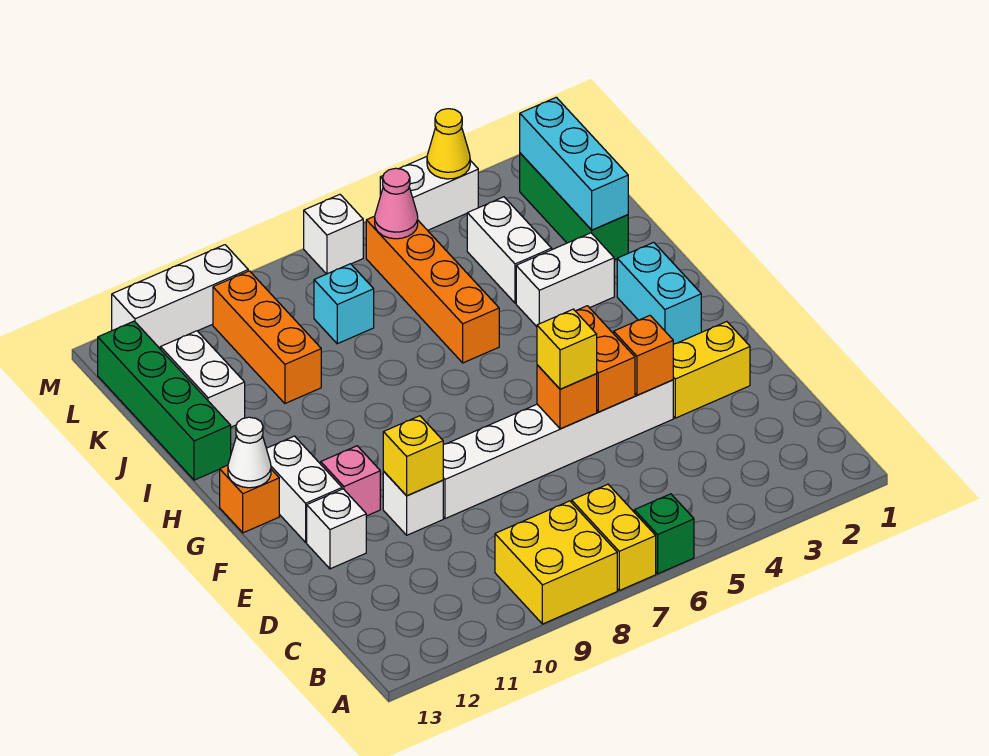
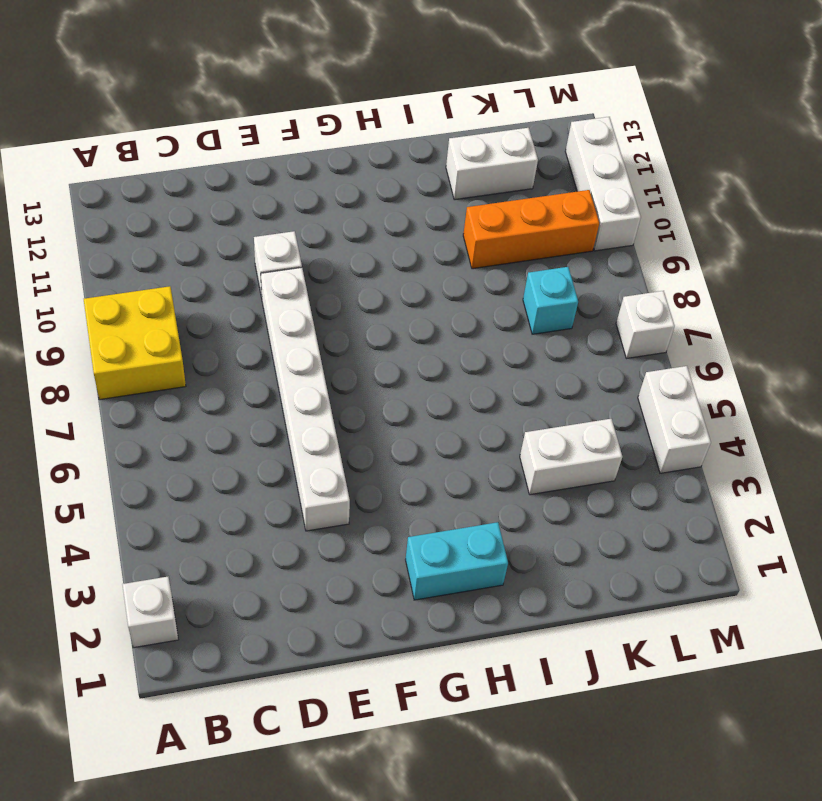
white 1x1 brick [122,577,178,648] -> white 1x1 brick moved to [307,489,366,569]
none -> green 1x1 brick [634,494,694,574]
none -> yellow 1x2 brick [572,484,656,590]
none -> yellow 1x2 brick [673,322,750,418]
none -> pink 1x1 brick [321,446,380,516]

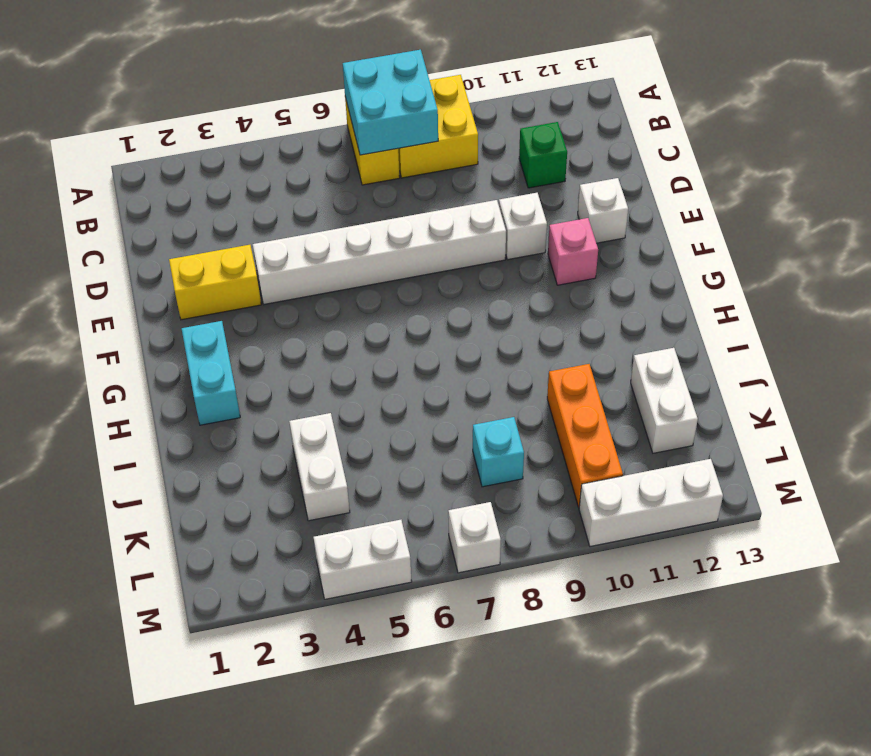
cyan 2x2 brick [343,50,438,155] -> none
green 1x1 brick [519,122,567,188] -> green 1x1 brick moved to [634,494,694,574]
none -> white 1x2 brick [266,436,342,542]
none -> orange 1x1 brick [220,465,279,533]
none -> white 1x2 brick [516,233,614,327]
none -> orange 1x4 brick [366,216,499,363]

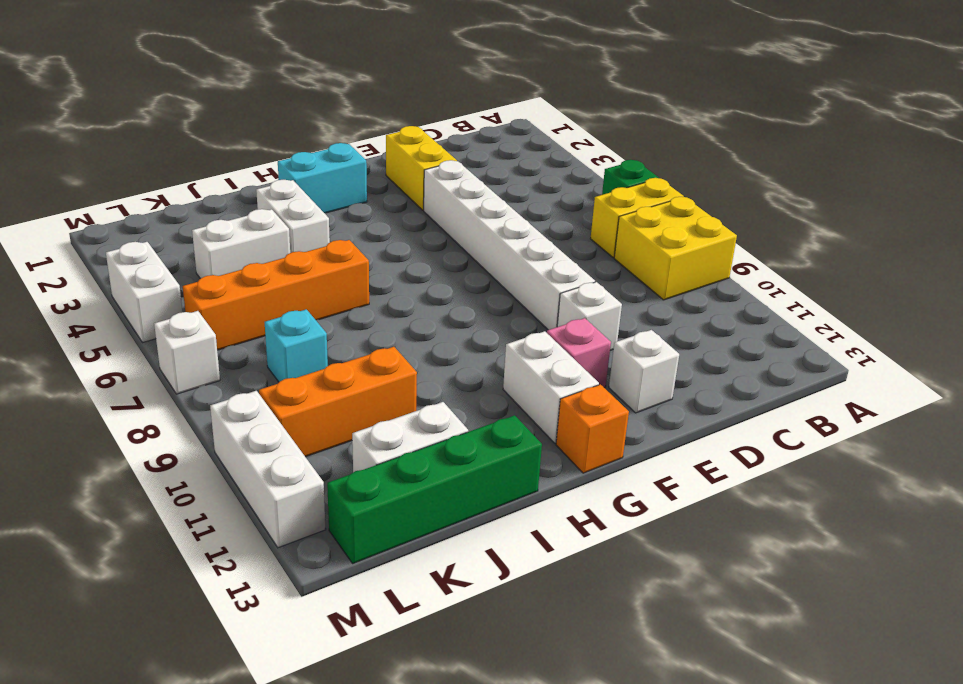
white 1x2 brick [503,331,599,443] -> white 1x2 brick turned to [266,436,342,542]
none -> green 1x3 brick [520,153,628,260]
none -> orange 1x1 brick [614,316,673,395]
none -> orange 1x2 brick [576,306,635,412]
none -> orange 1x1 brick [537,365,597,429]

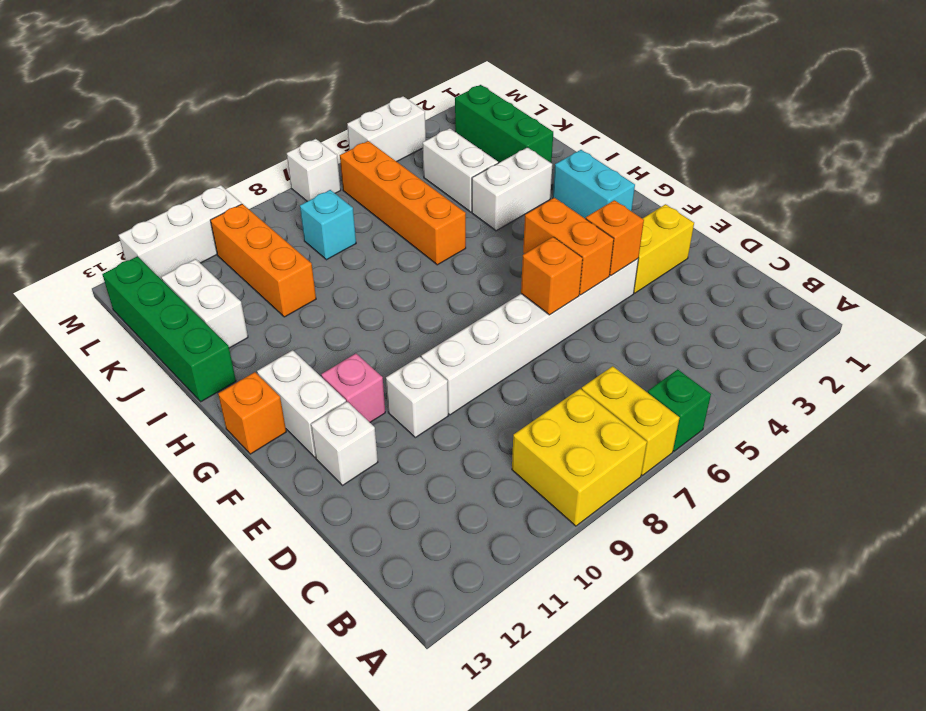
none -> yellow 1x1 brick [383,416,443,496]
none -> white 1x1 cone [228,417,271,488]
none -> cyan 1x3 brick [520,97,628,230]
none -> pink 1x1 cone [375,168,418,239]

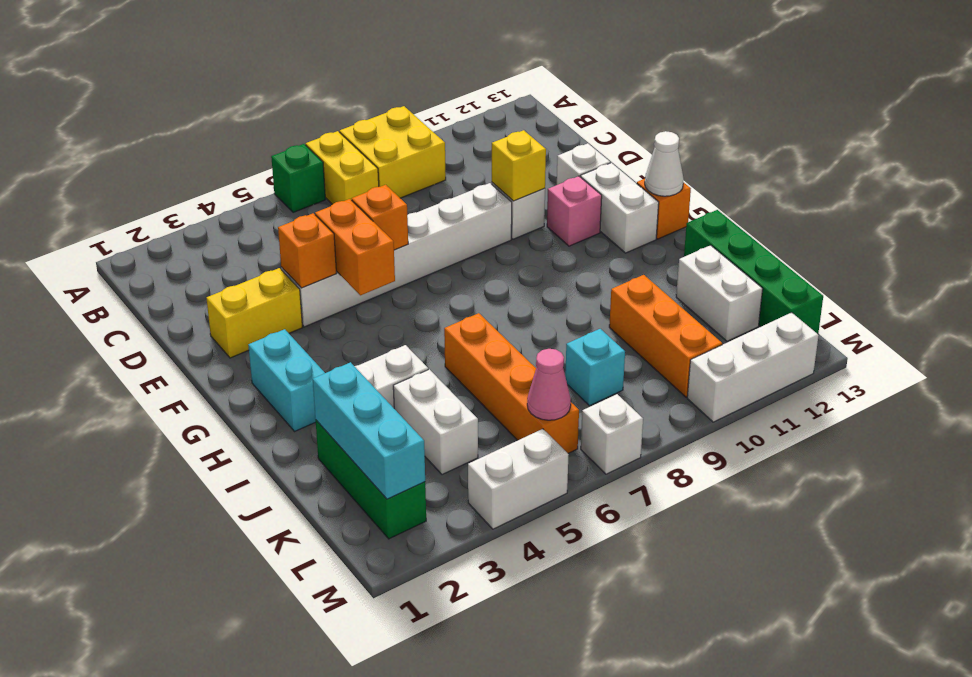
none -> yellow 1x1 cone [427,109,470,179]
none -> yellow 1x1 brick [537,309,597,389]

